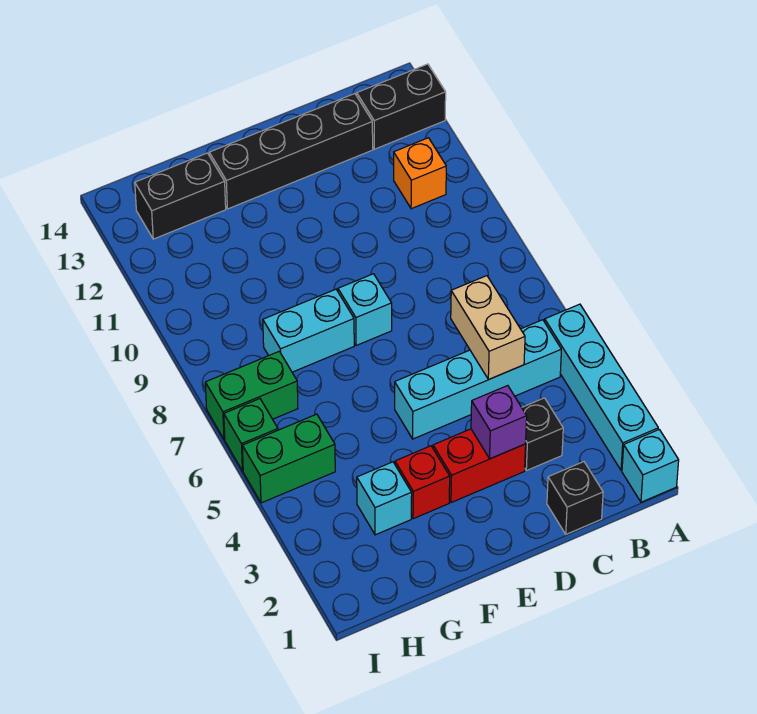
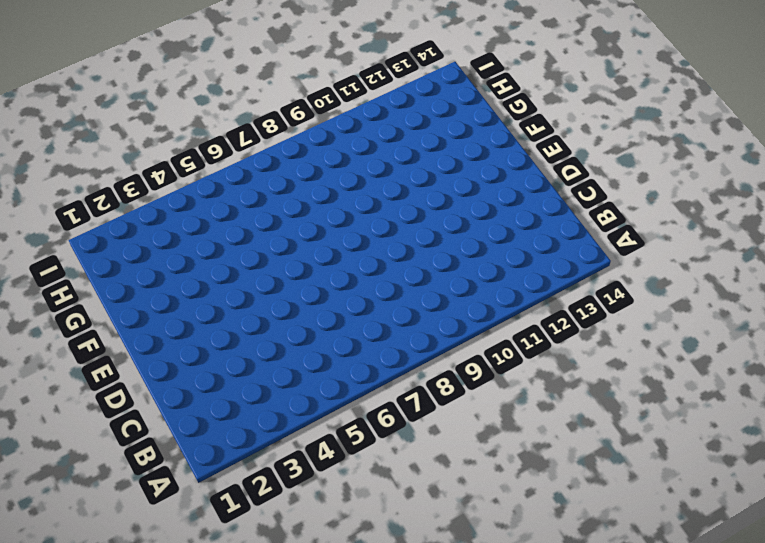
none -> cyan 1x1 brick [622,430,679,502]
none -> cyan 1x4 brick [545,304,658,470]
none -> black 1x2 brick [357,64,446,149]

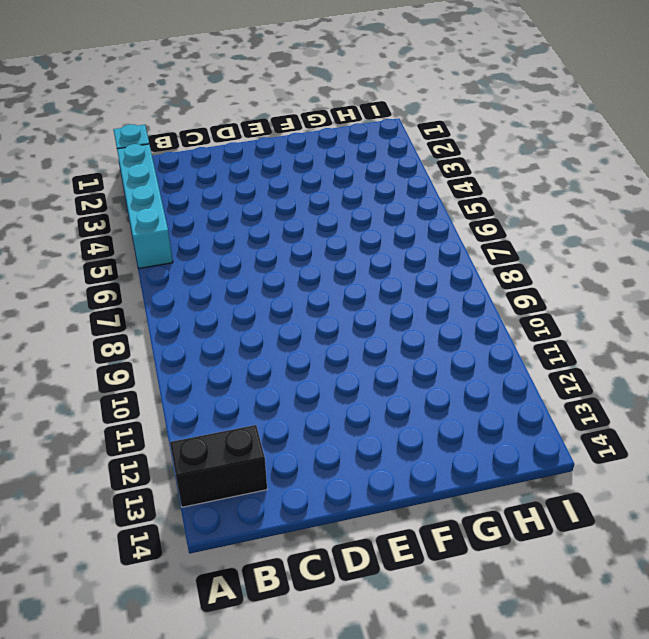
none -> cyan 1x4 brick [395,320,561,439]
none -> orange 1x1 brick [394,138,446,209]
none -> black 1x1 brick [547,462,603,534]

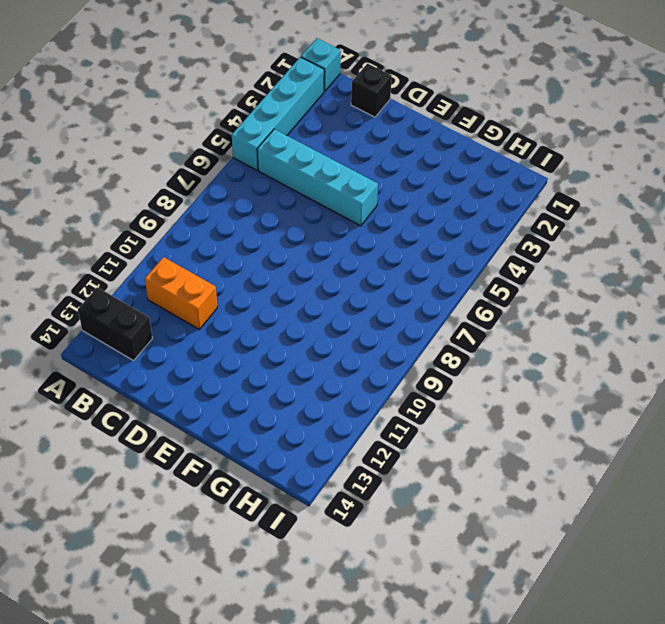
orange 1x2 brick [145,257,217,329] -> orange 1x1 brick [394,138,446,209]
none -> black 1x1 brick [522,398,563,471]
none -> black 1x4 brick [209,94,373,209]
none -> red 1x2 brick [433,429,526,503]

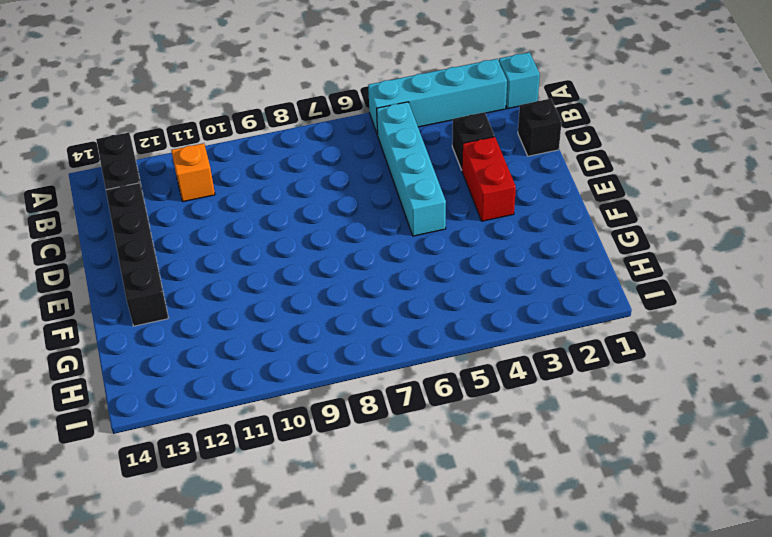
none -> cyan 1x1 brick [338,274,392,346]
none -> red 1x1 brick [395,446,450,519]
none -> cyan 1x2 brick [263,289,354,372]

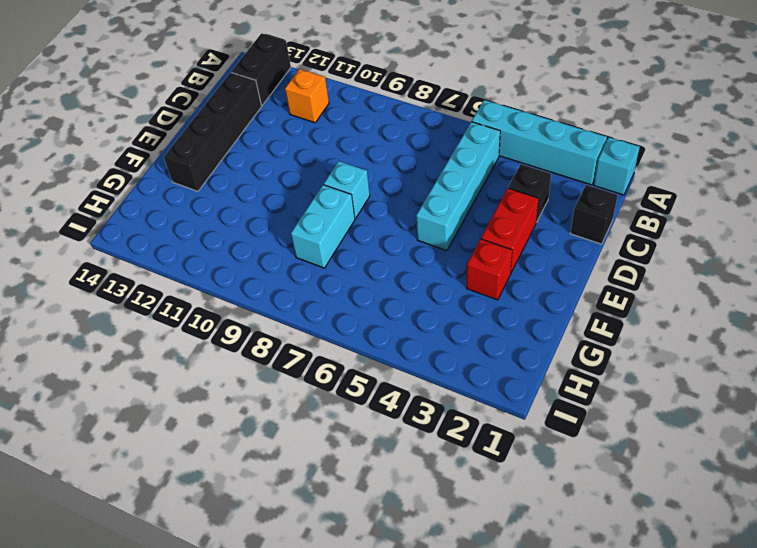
none -> cyan 1x1 brick [357,462,412,535]
none -> black 1x2 brick [135,153,226,239]
none -> green 1x2 brick [242,414,335,503]

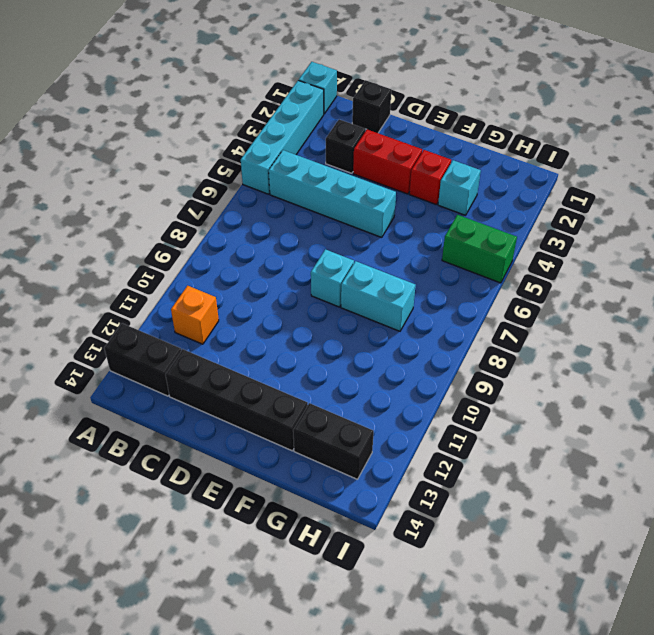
none -> green 1x2 brick [205,351,298,439]
none -> green 1x1 brick [224,399,278,471]
none -> tan 1x2 brick [451,276,525,379]

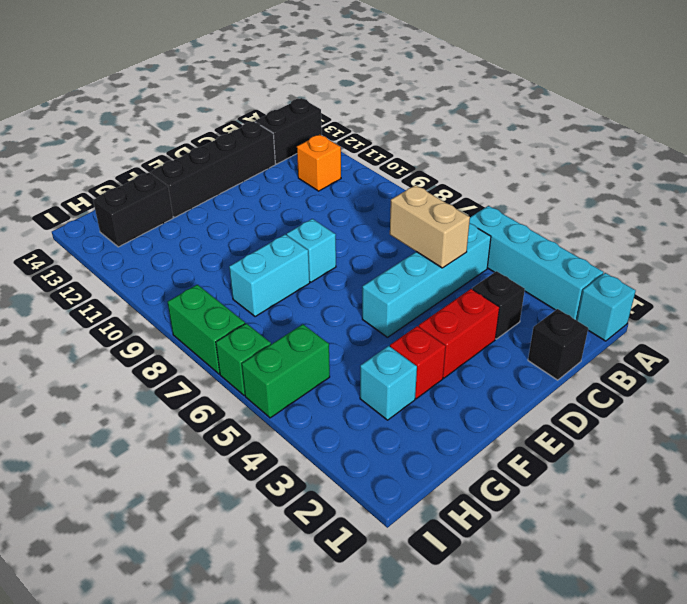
green 1x2 brick [168,285,245,374] -> green 1x2 brick turned to [205,351,298,439]
none -> purple 1x1 brick [471,386,527,459]

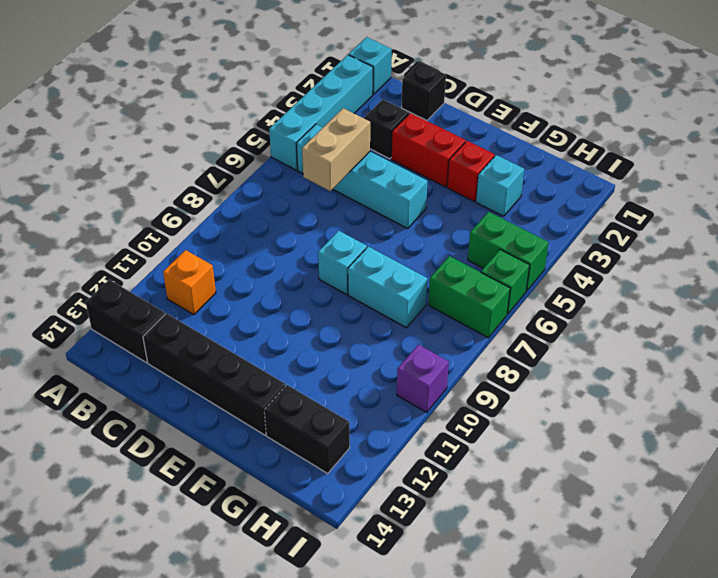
purple 1x1 brick [397,345,449,412] -> purple 1x1 brick moved to [471,386,527,459]

